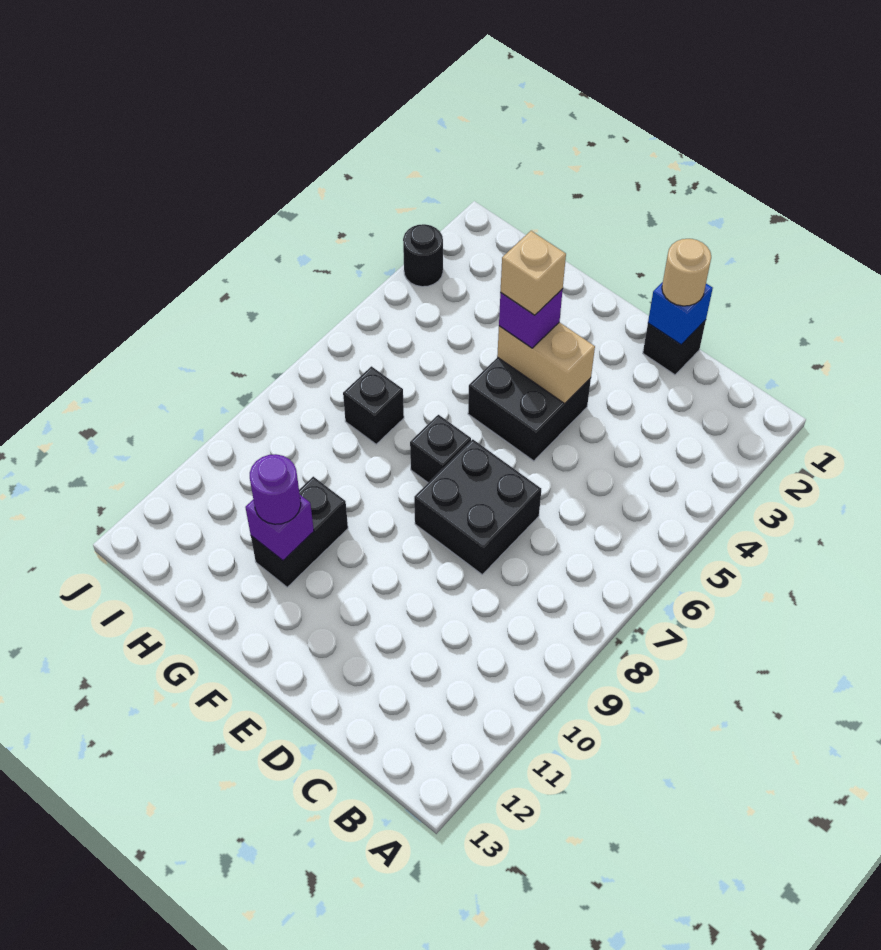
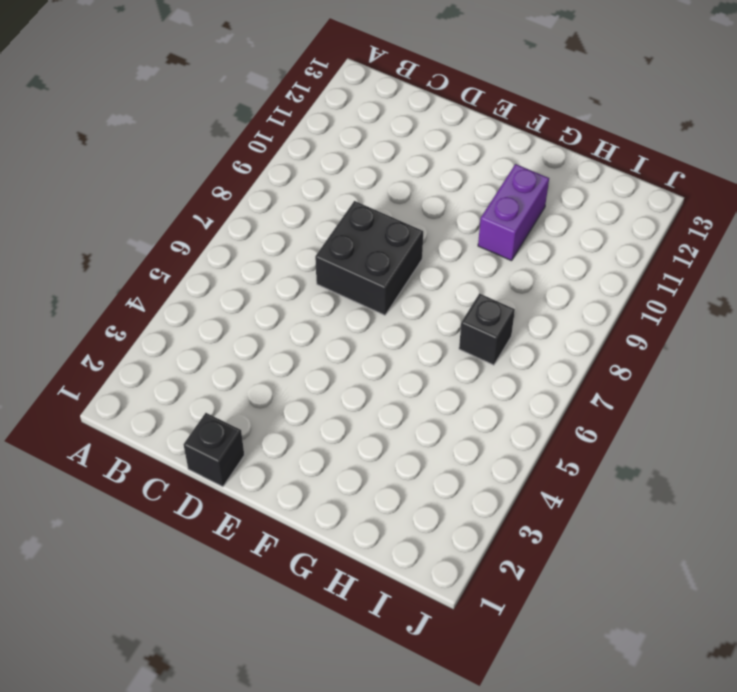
purple 1x2 brick [478,164,549,261] -> black 1x2 brick [251,477,348,587]
none -> black 2x2 brick [468,357,591,461]
none -> black 1x1 brick [410,415,471,483]
none -> black 1x1 round brick [403,224,443,287]

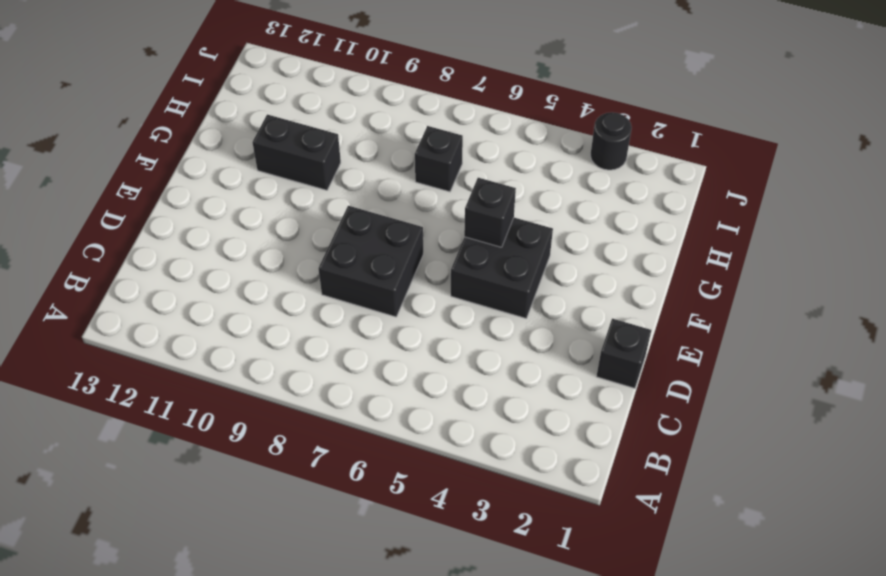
black 1x1 brick [464,178,516,247] -> black 1x1 brick moved to [410,415,471,483]
none -> blue 1x1 brick [648,282,713,345]
none -> tan 1x2 brick [497,322,595,404]
none -> purple 1x1 brick [245,495,314,560]

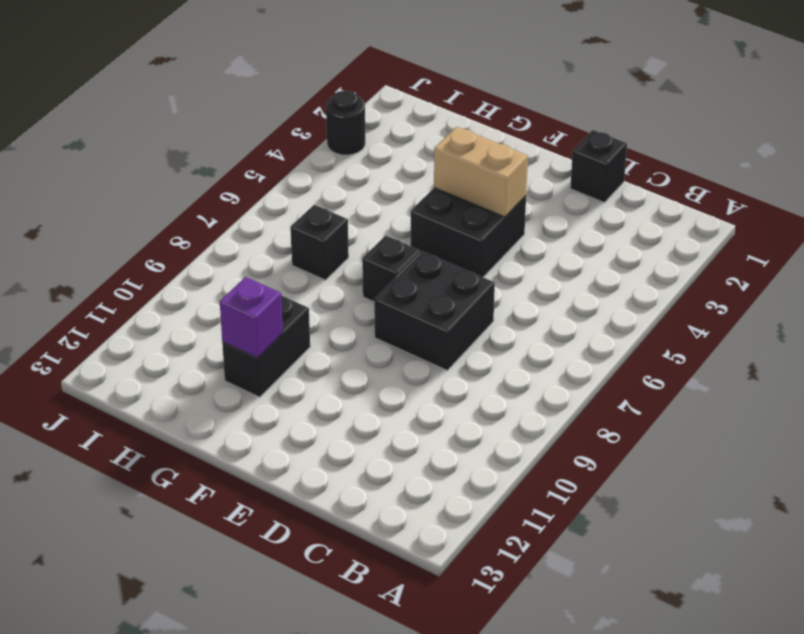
none -> blue 1x1 brick [648,282,713,345]
none -> tan 1x1 round brick [662,239,711,306]
none -> purple 1x1 brick [499,289,563,348]

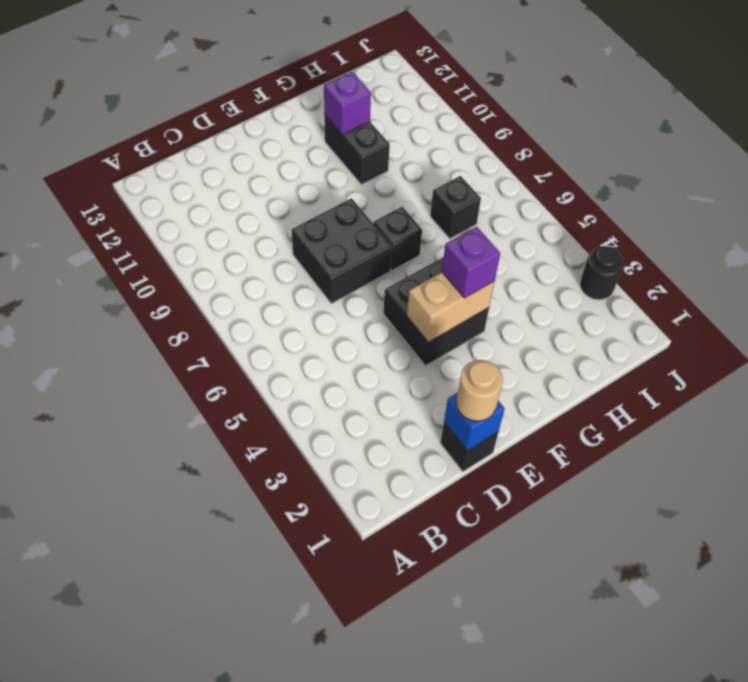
none -> purple 1x1 round brick [250,454,301,524]
none -> tan 1x1 brick [501,231,566,315]

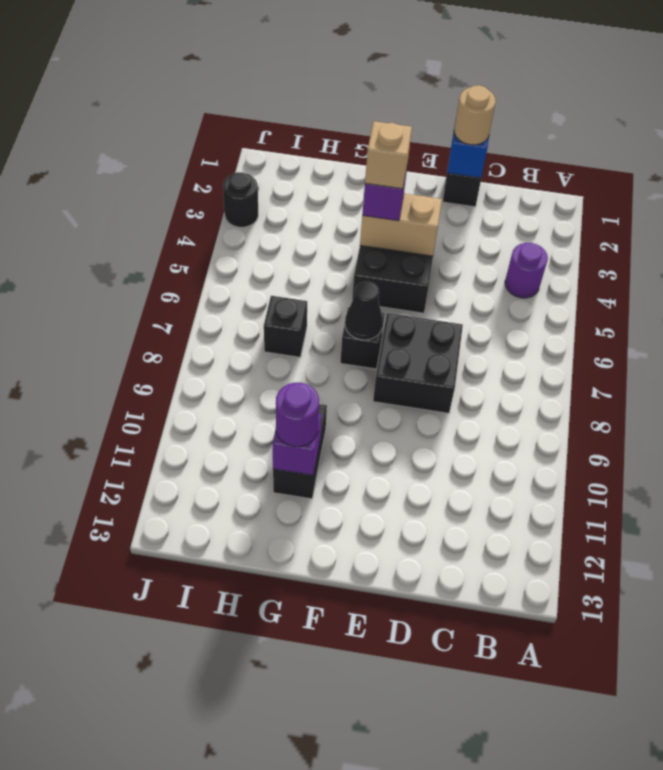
purple 1x1 round brick [505,243,548,298] -> none
black 1x1 cone [345,281,383,340] -> none

